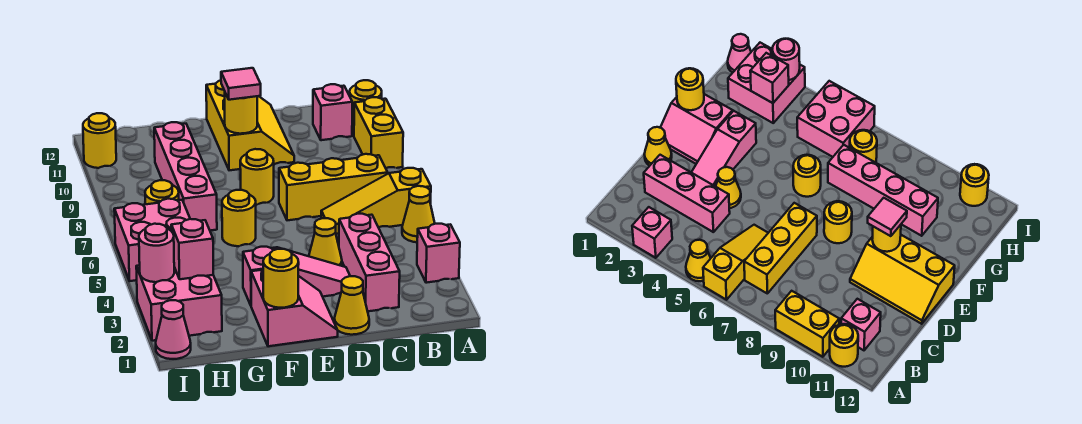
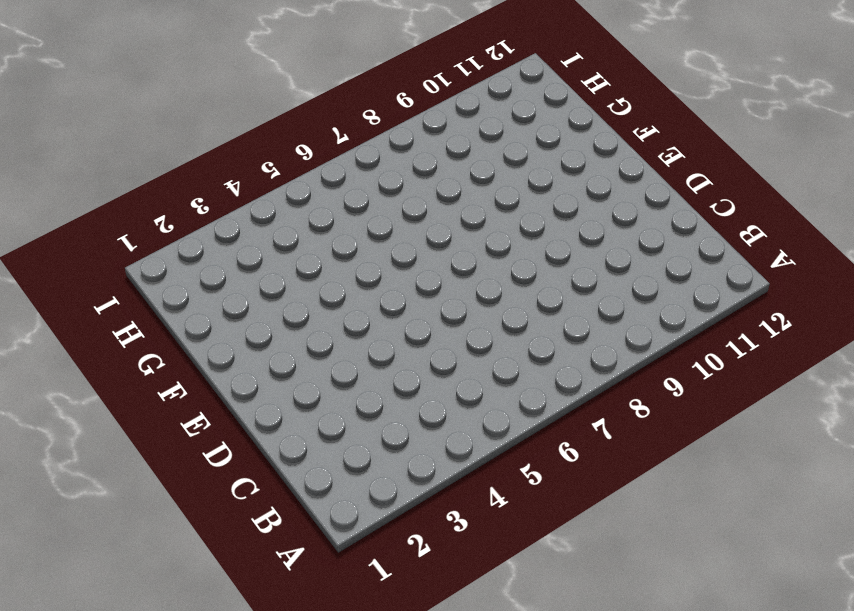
none -> pink 1x1 brick [417,224,460,283]
none -> yellow 1x1 cone [402,186,435,242]
none -> yellow 1x3 slope [321,168,431,234]

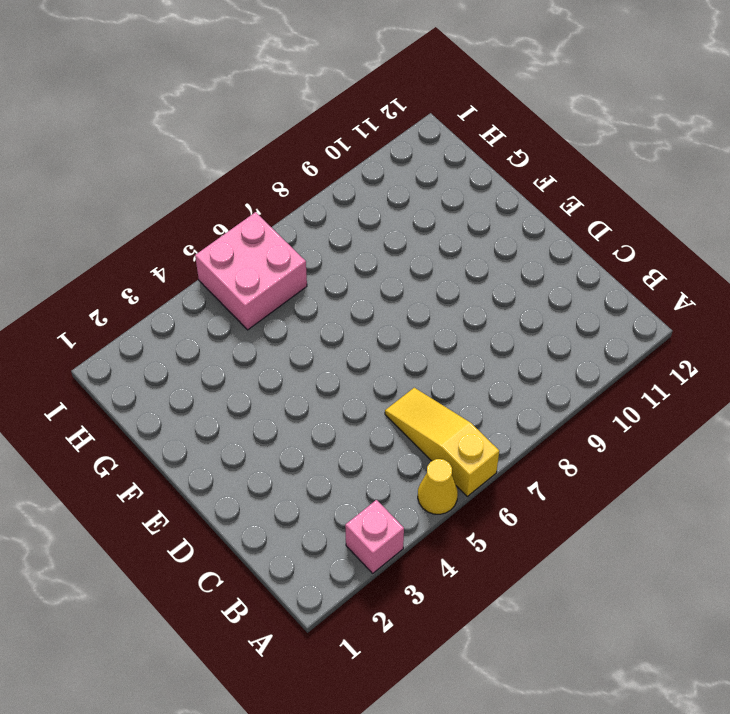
none -> yellow 1x2 brick [354,97,403,168]
none -> yellow 1x1 round brick [349,80,382,132]
none -> yellow 1x3 brick [279,154,388,220]

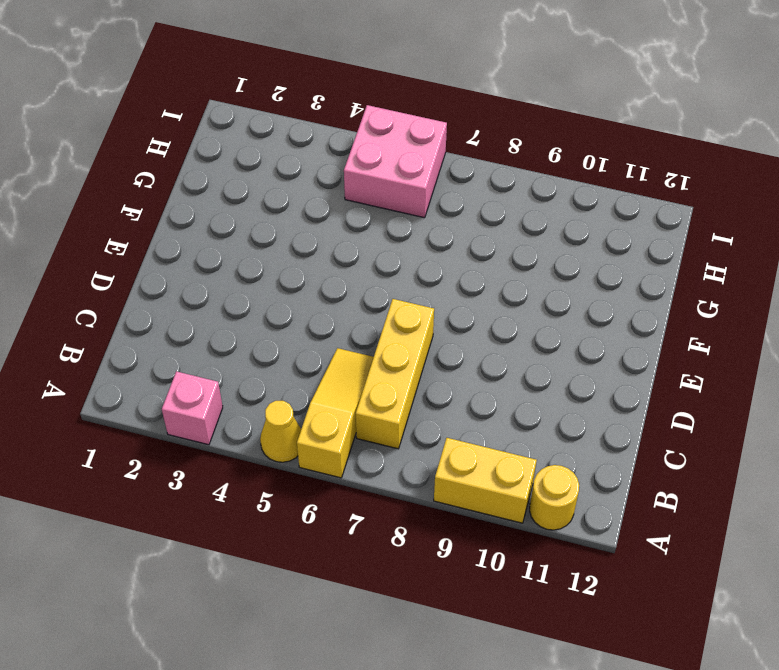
none -> pink 1x1 brick [313,84,352,140]
none -> pink 1x3 brick [339,214,400,311]
none -> yellow 1x1 cone [334,276,369,335]

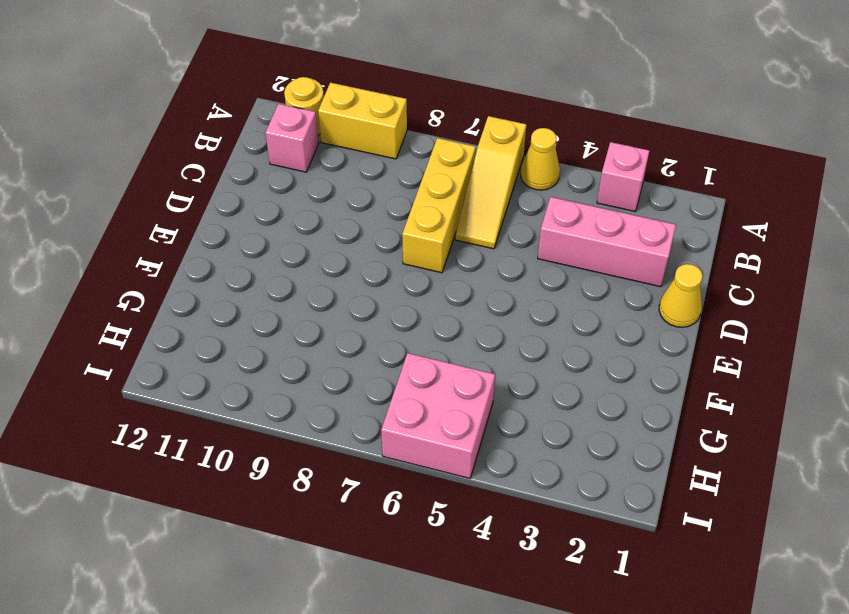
none -> pink 1x3 slope [243,247,350,305]
none -> yellow 1x1 cone [309,218,342,266]
none -> yellow 2x3 slope [206,80,294,170]

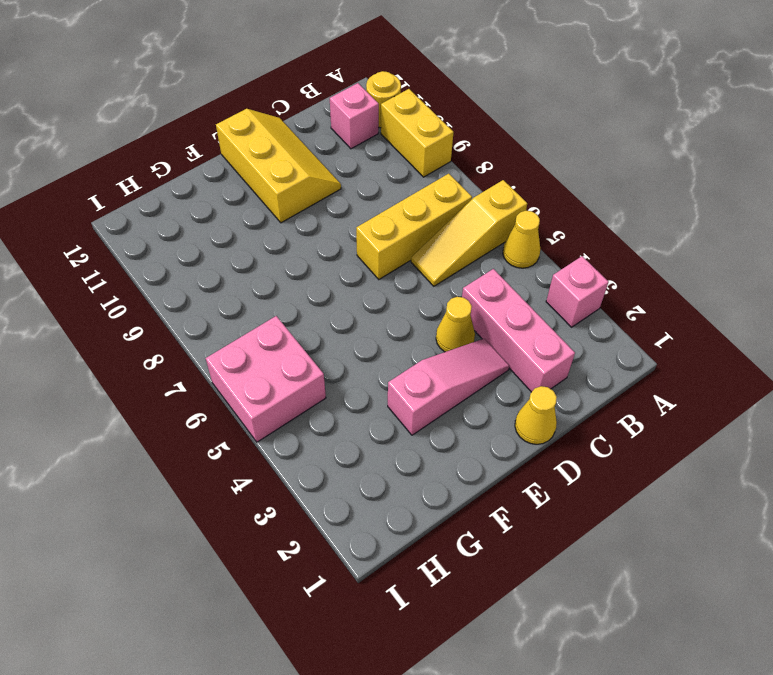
none -> pink 2x2 slope [251,269,338,346]
none -> yellow 1x1 round brick [240,149,274,205]
none -> yellow 1x1 round brick [222,190,256,246]

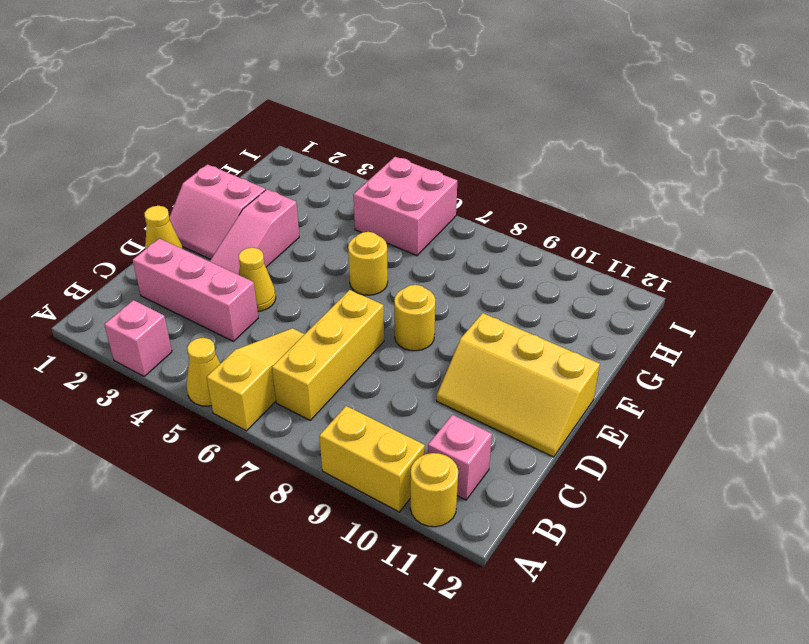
none -> pink 1x4 brick [154,122,217,231]
none -> pink 2x2 brick [136,265,222,341]
none -> yellow 1x1 round brick [145,180,179,204]

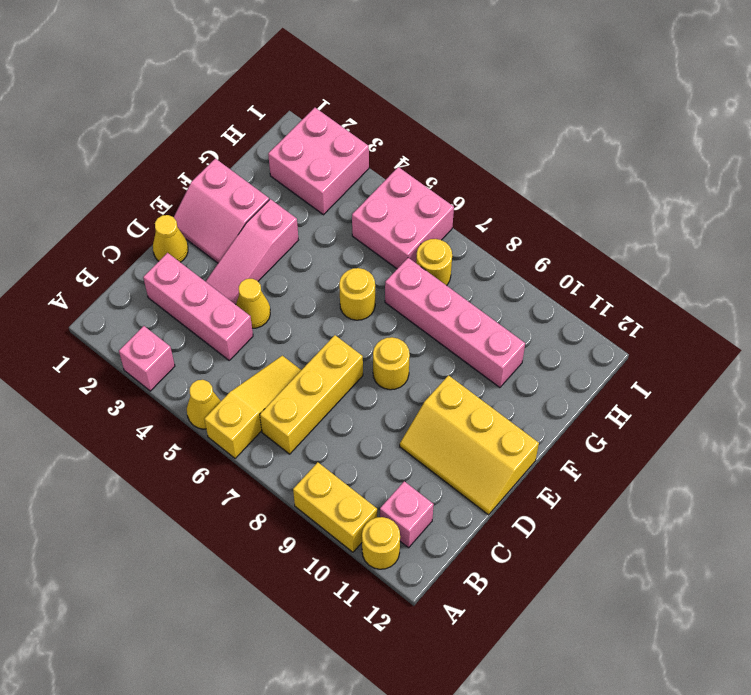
none -> pink 1x1 cone [156,300,191,359]
none -> yellow 1x1 round brick [83,113,116,168]
none -> yellow 1x1 round brick [225,93,257,134]

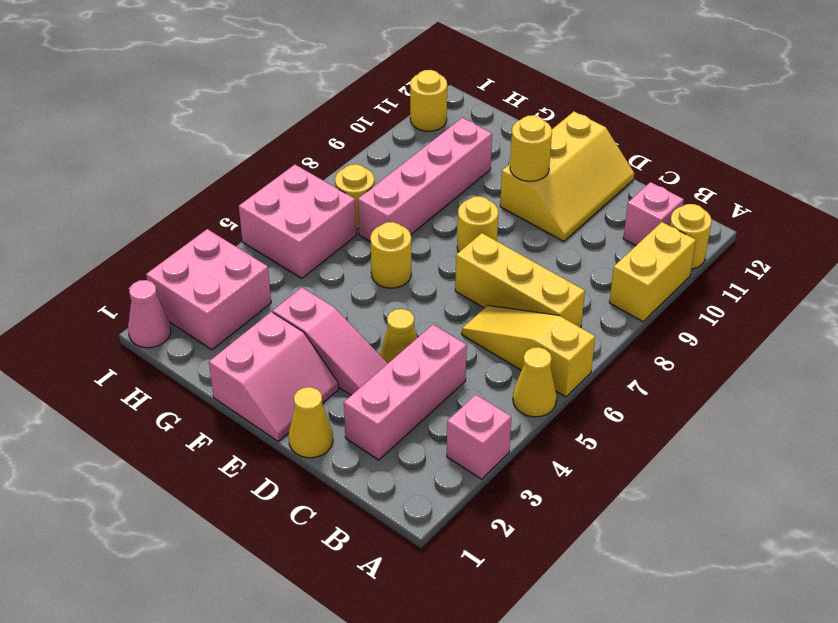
none -> yellow 1x1 round brick [263,249,299,308]
none -> pink 1x1 brick [171,219,213,279]
none -> pink 1x1 round brick [139,224,174,282]

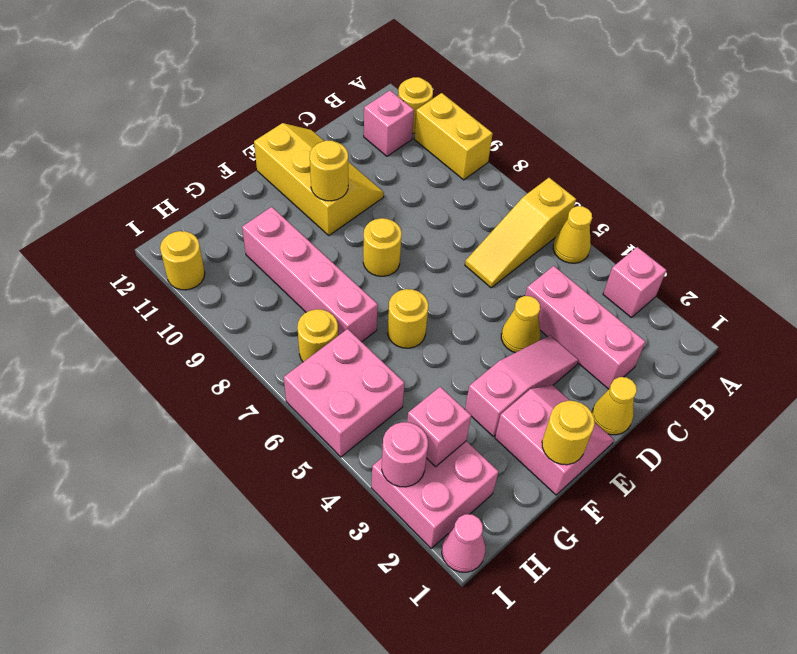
none -> yellow 1x3 brick [279,154,388,220]
none -> pink 1x1 tile [221,68,261,100]

